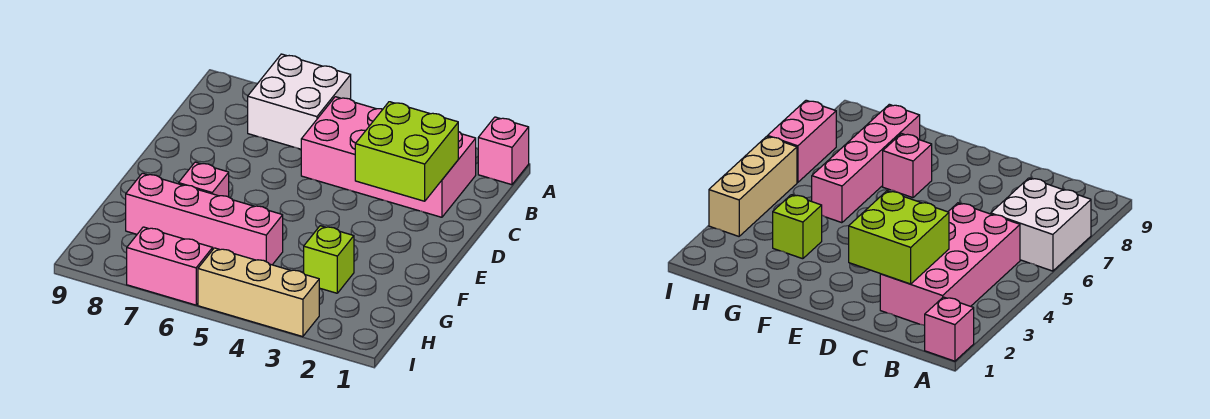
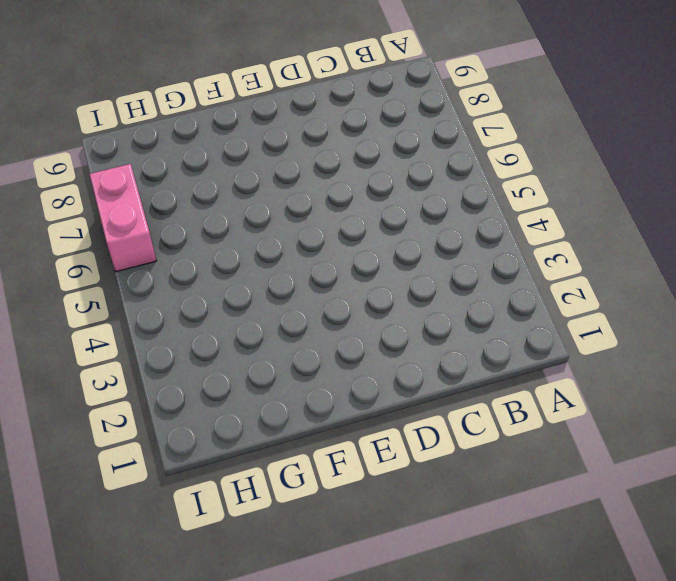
none -> pink 1x1 brick [478,117,529,185]
none -> white 2x2 brick [248,54,351,149]

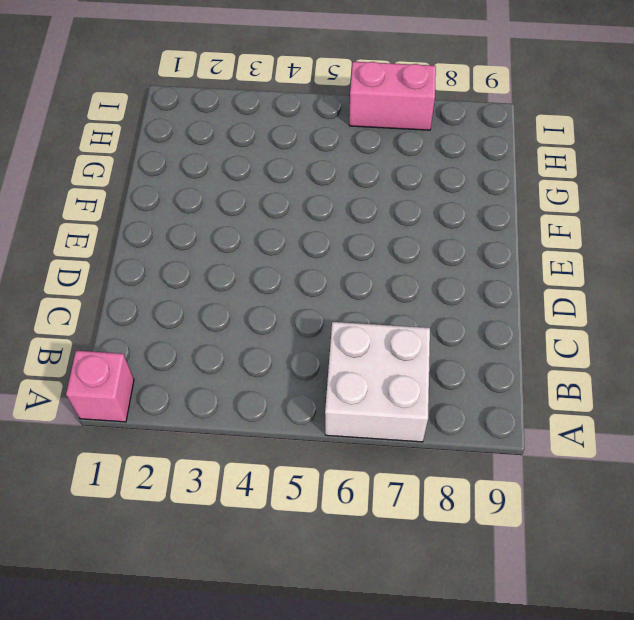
none -> pink 2x4 brick [301,97,476,217]
none -> pink 1x1 brick [179,162,229,197]

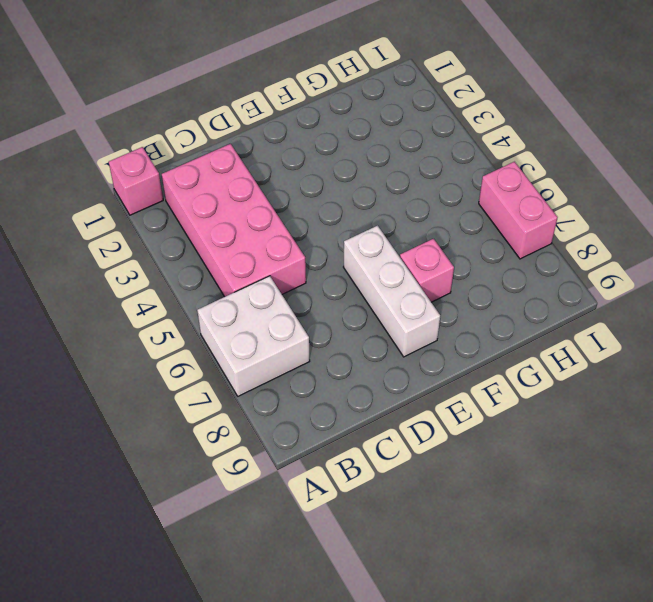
white 1x3 brick [344,226,440,357] -> none
none -> lime 1x1 brick [304,226,354,293]
none -> pink 1x4 brick [126,173,283,265]

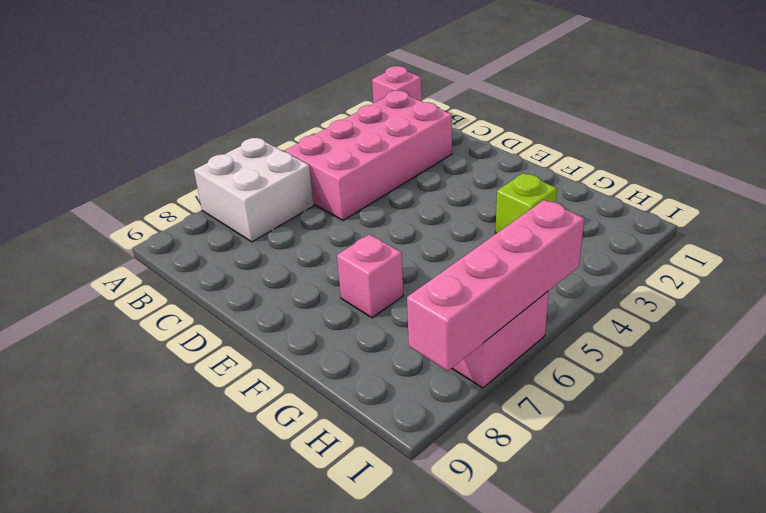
pink 1x4 brick [407,200,584,371] -> pink 1x4 brick moved to [126,173,283,265]
none -> tan 1x3 brick [198,248,320,337]
none -> lime 2x2 brick [355,102,458,201]

